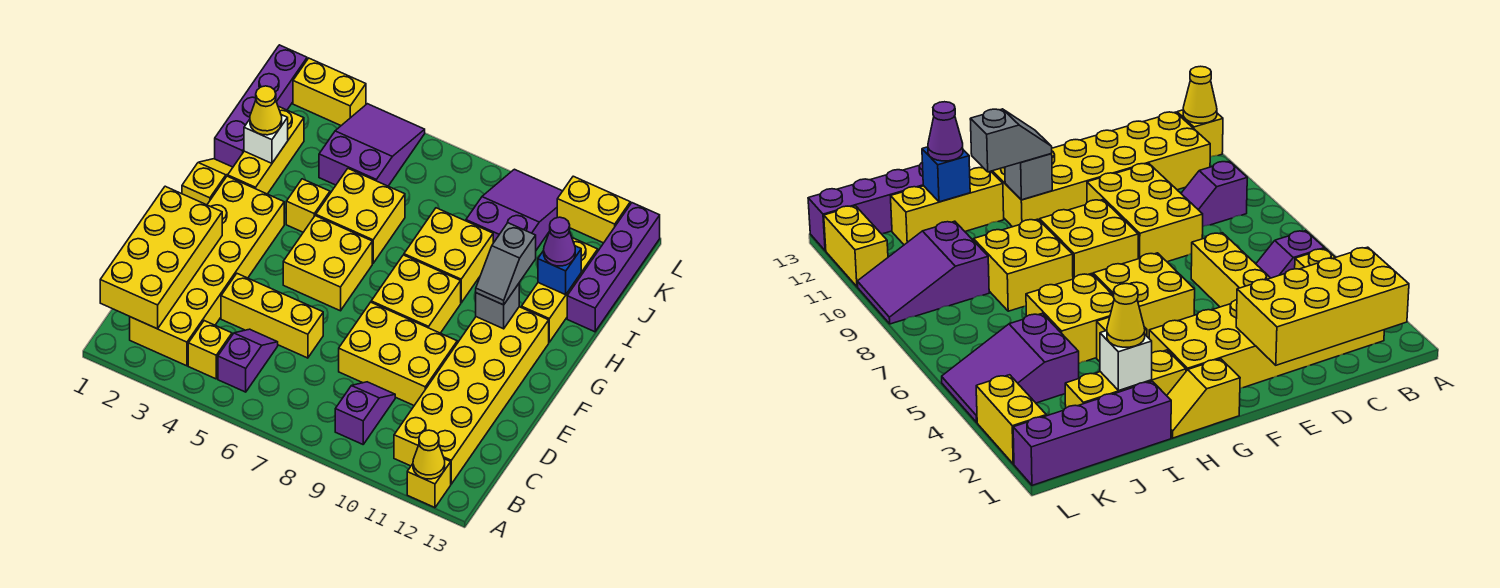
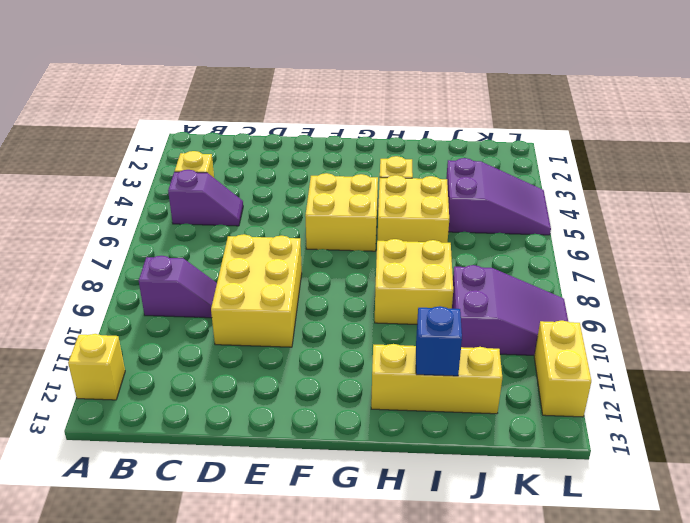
none -> yellow 2x6 brick [130,176,284,366]
none -> yellow 2x6 brick [394,307,549,484]
none -> yellow 1x3 brick [221,274,323,358]
none -> yellow 2x2 brick [371,255,461,333]

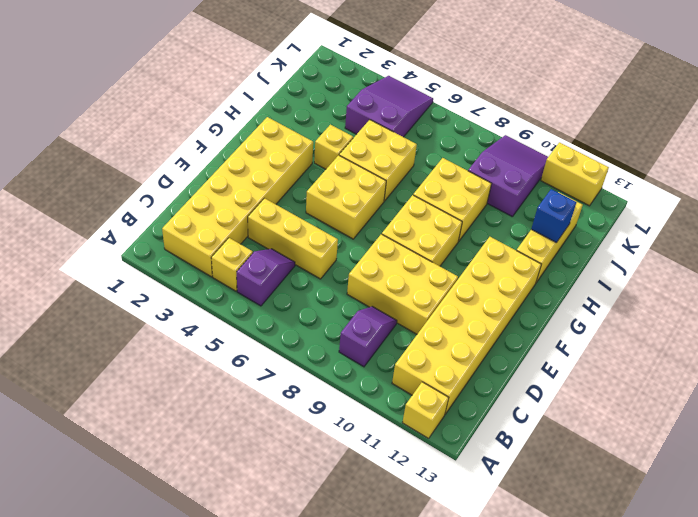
none -> yellow 1x2 slope [182,159,233,205]
none -> yellow 1x3 brick [228,106,304,194]
none -> purple 1x4 brick [215,45,307,167]
none -> purple 1x4 brick [567,203,660,332]

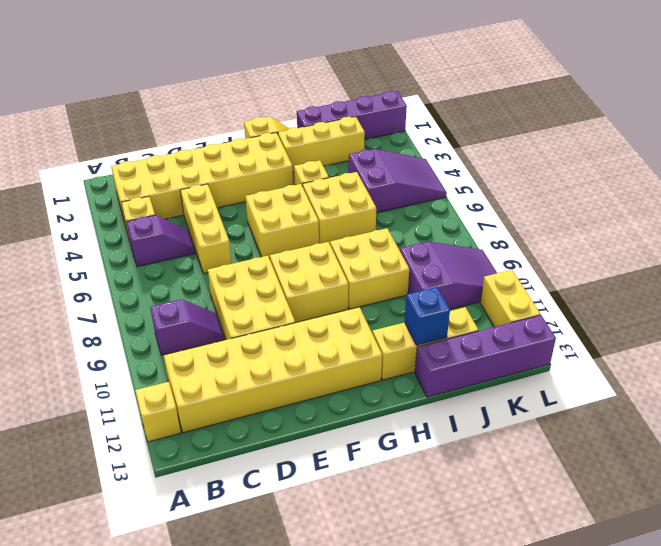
none -> yellow 1x2 brick [293,58,366,125]
none -> yellow 1x1 cone [413,430,445,479]
none -> yellow 2x4 brick [100,186,222,329]
none -> grey 1x1 brick [476,284,519,329]

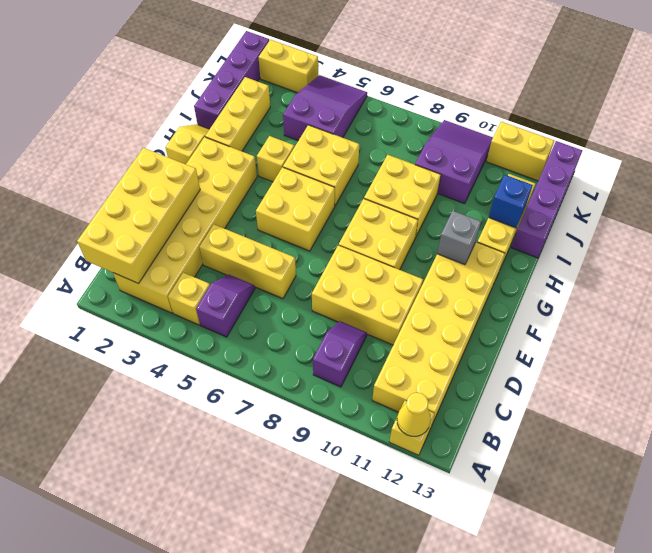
none -> white 1x1 brick [244,115,288,163]
none -> grey 1x2 slope [476,223,536,305]
none -> yellow 1x1 cone [250,86,282,135]
none -> purple 1x1 cone [544,217,575,266]

